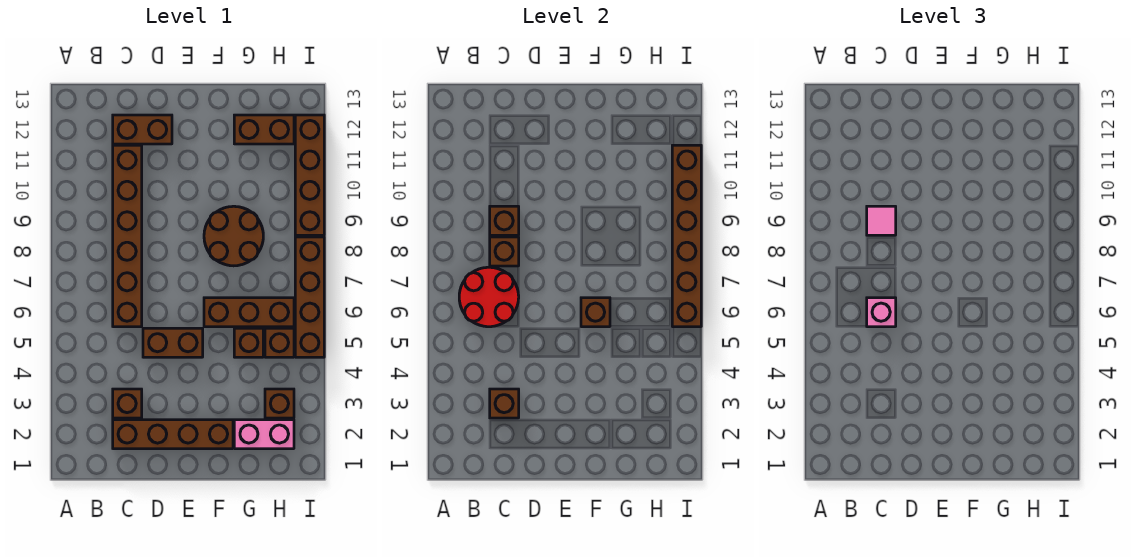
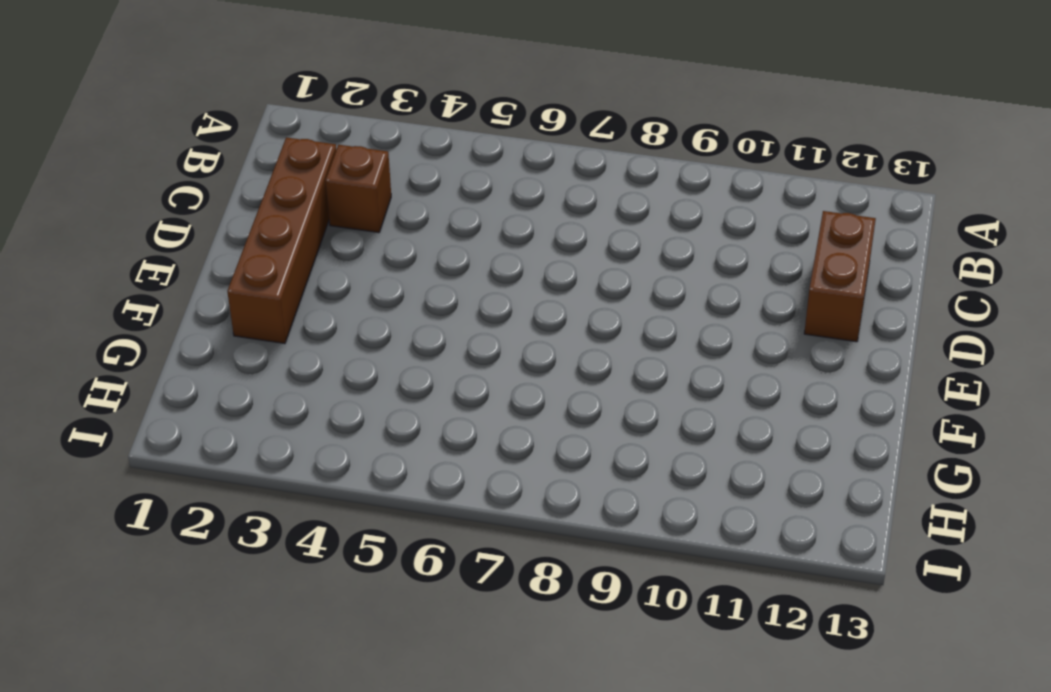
none -> brown 1x6 brick [113,145,142,327]
none -> brown 1x2 brick [143,328,203,357]
none -> brown 1x3 brick [204,298,294,327]

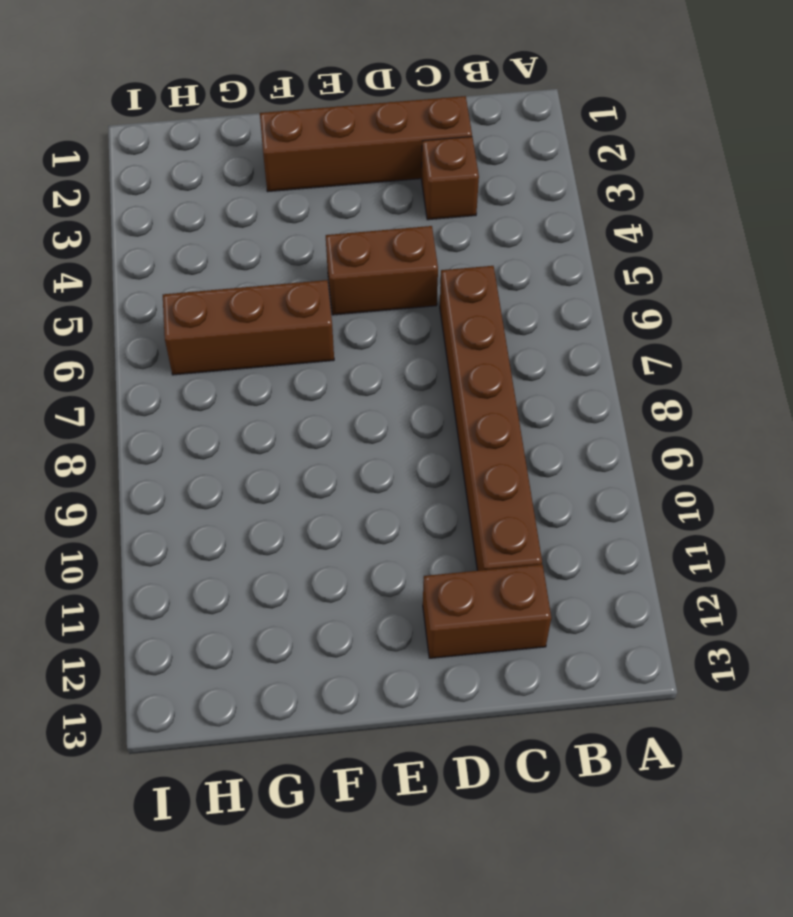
none -> brown 2x2 round brick [204,206,263,266]
none -> pink 1x2 brick [234,420,294,449]
none -> brown 1x1 brick [234,328,263,357]

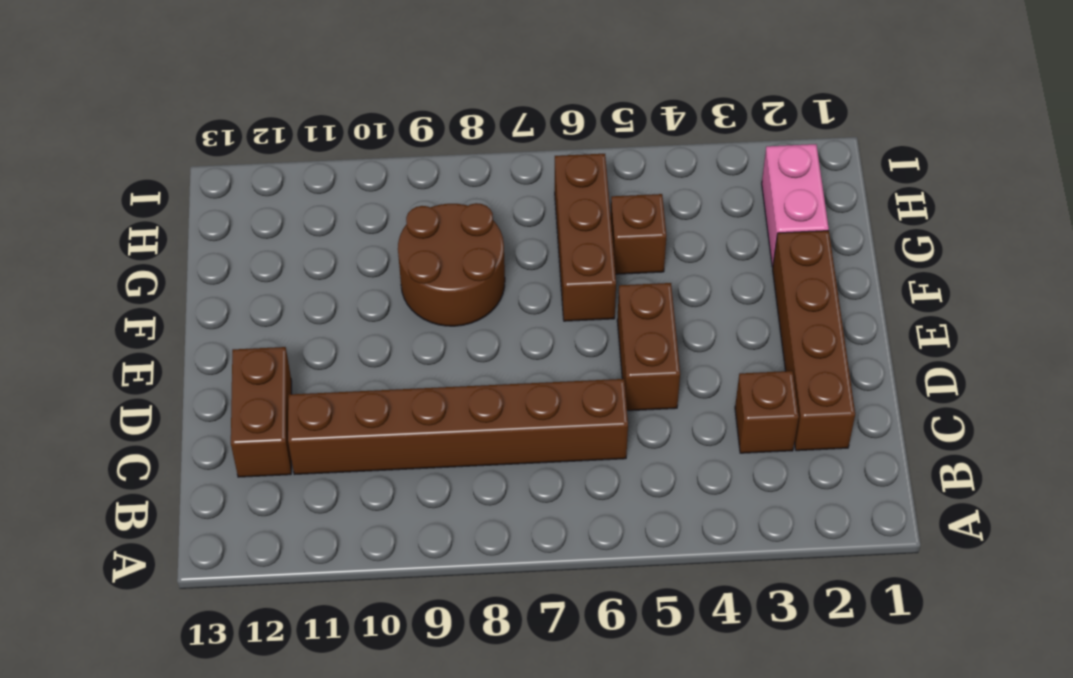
none -> brown 1x2 brick [234,115,294,144]
none -> brown 1x1 brick [265,389,294,418]
none -> brown 1x1 brick [265,328,294,357]

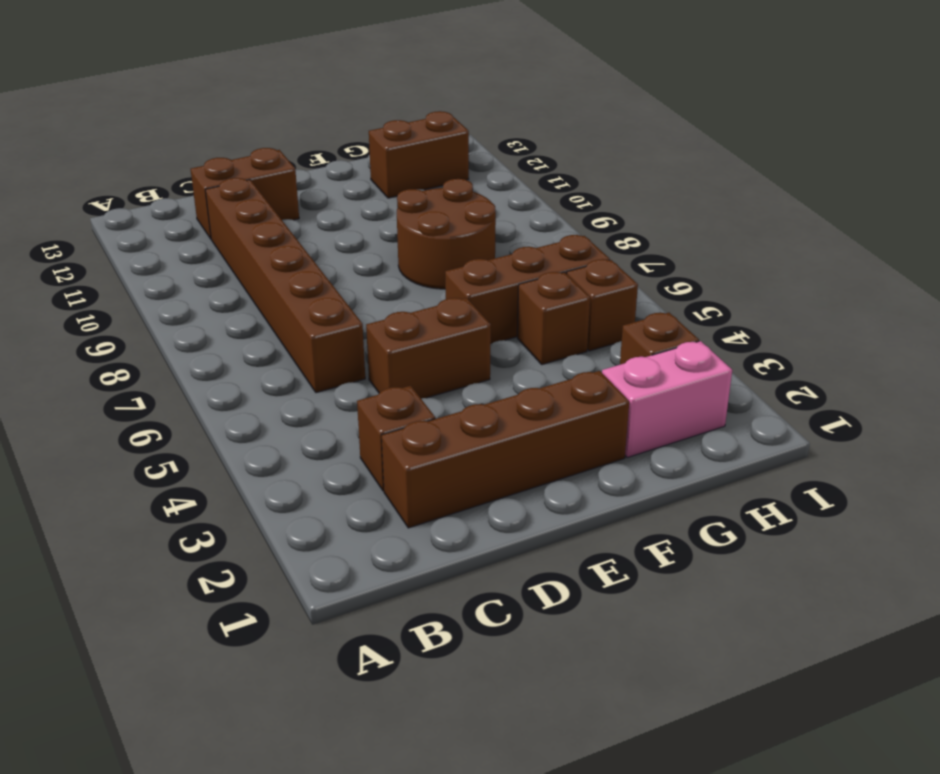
none -> brown 1x4 brick [295,237,324,357]
none -> brown 1x4 brick [295,115,324,235]
none -> red 2x2 round brick [459,267,519,327]

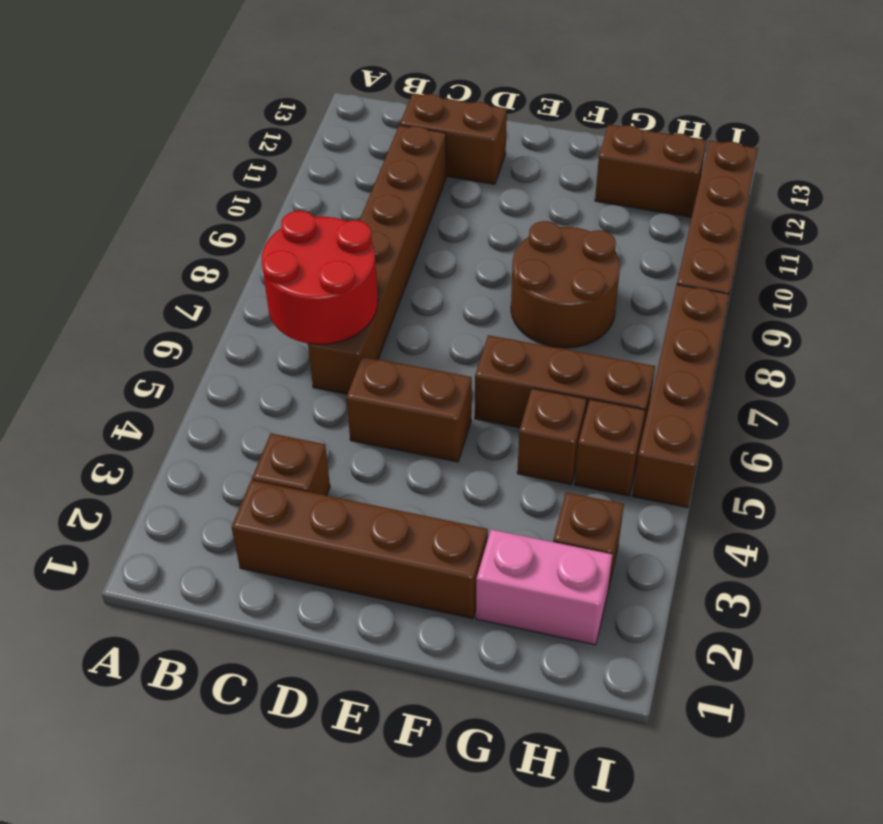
none -> brown 1x1 brick [490,389,519,418]
none -> brown 1x1 brick [490,237,519,266]
none -> brown 1x1 brick [490,206,519,235]

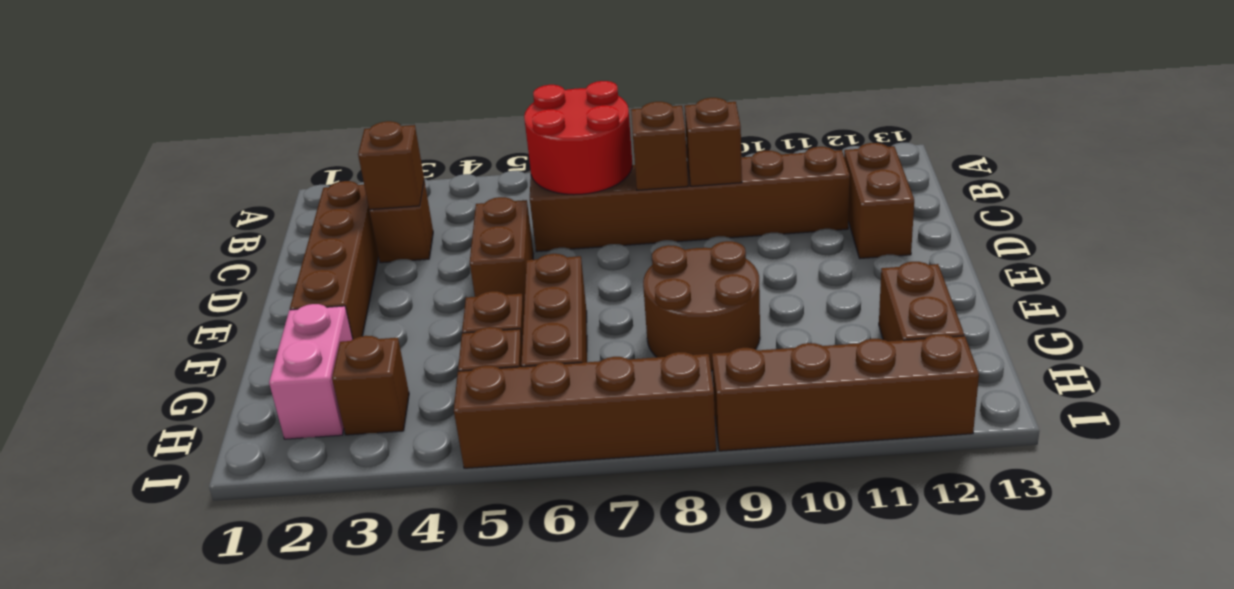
none -> brown 1x1 brick [581,298,610,327]
none -> brown 1x6 brick [672,145,701,327]
none -> pink 1x1 brick [867,298,896,327]

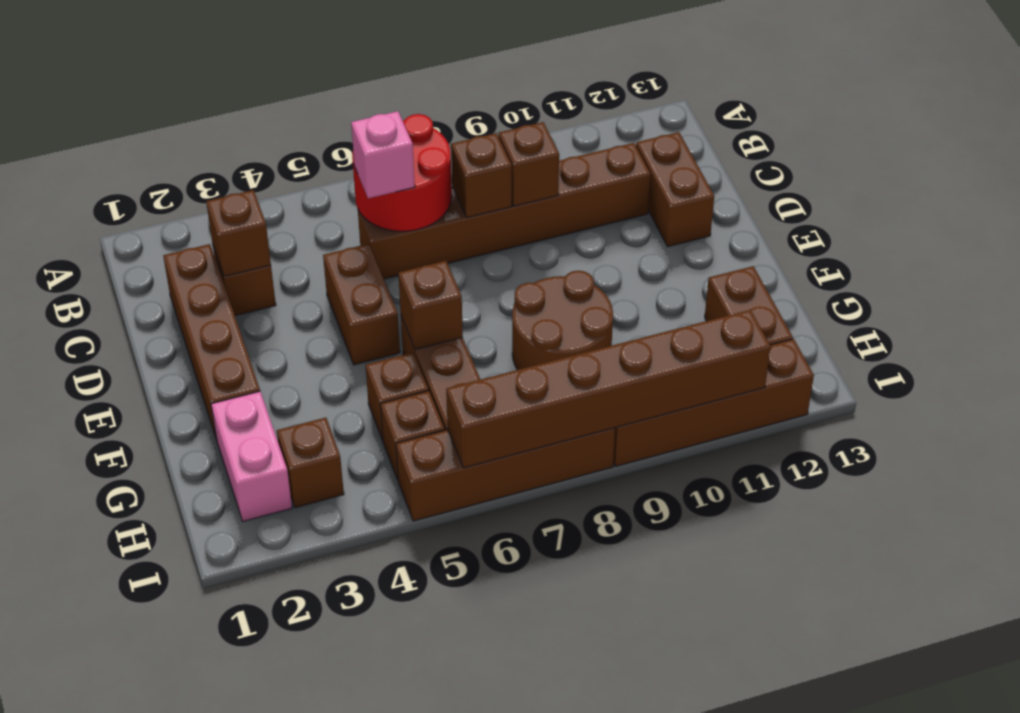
none -> pink 1x1 tile [867,206,896,235]

